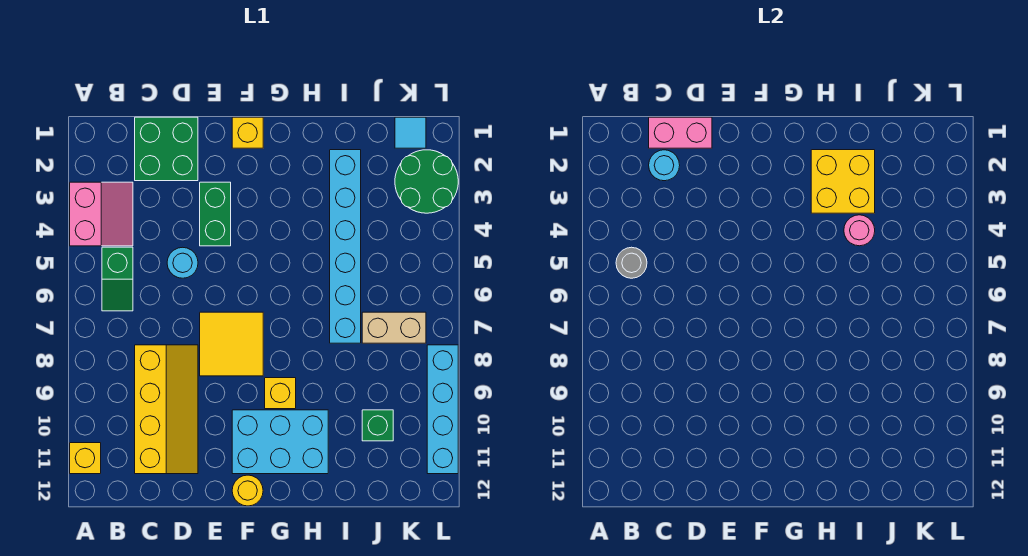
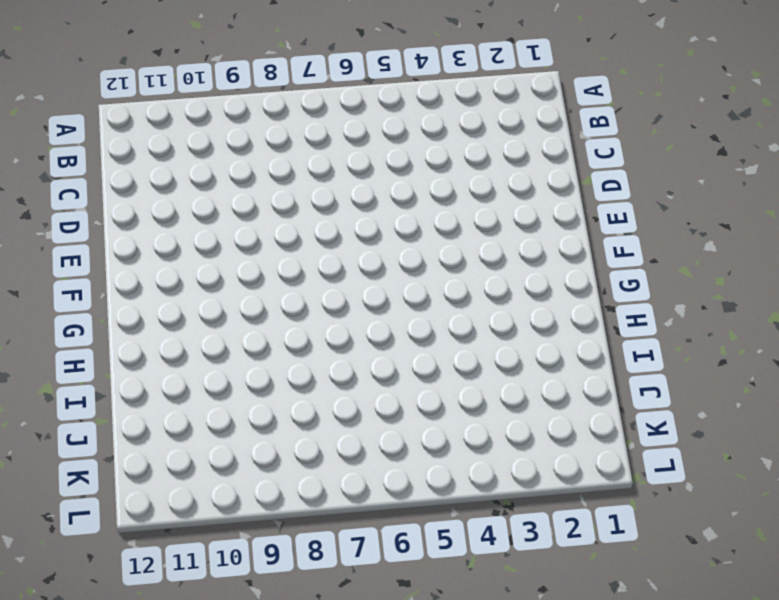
none -> pink 2x2 slope [70,182,133,246]
none -> yellow 1x1 brick [70,443,101,474]
none -> green 1x2 slope [102,247,133,311]

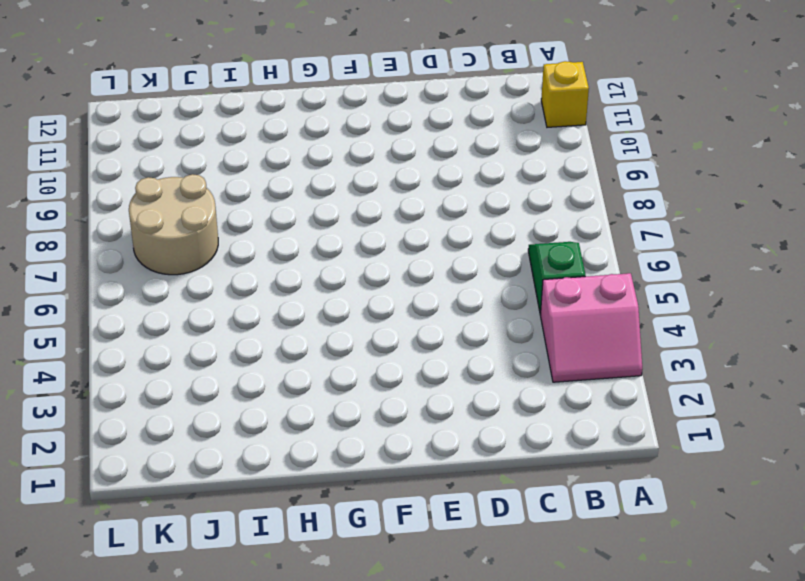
pink 2x2 slope [540,273,642,382] -> pink 2x2 slope turned to [70,182,133,246]
tan 2x2 round brick [129,174,218,275] -> tan 1x2 brick [362,312,426,343]
none -> green 2x2 brick [135,117,198,181]
none -> yellow 2x4 slope [135,345,198,474]
none -> cyan 1x1 round brick [167,247,198,278]

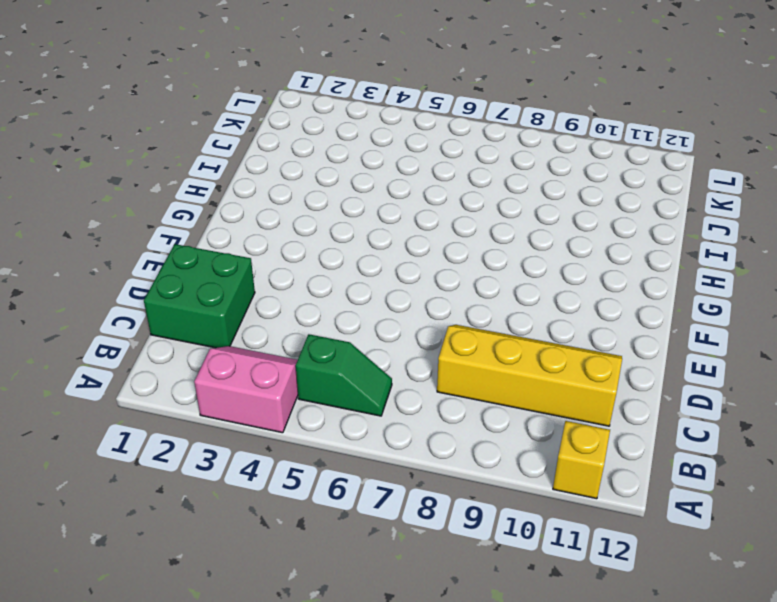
none -> cyan 1x1 round brick [167,247,198,278]
none -> green 1x2 brick [200,182,231,246]
none -> yellow 2x2 tile [200,312,263,376]

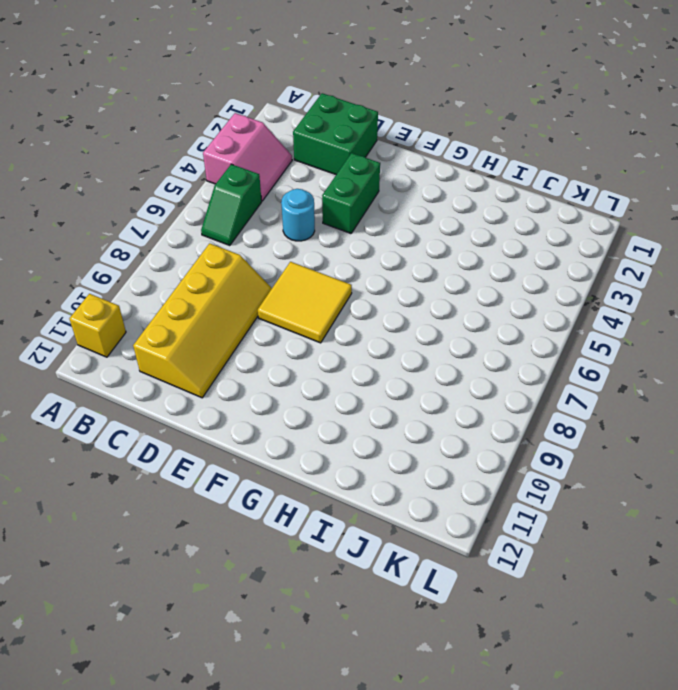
none -> yellow 1x1 brick [232,117,263,148]
none -> cyan 2x3 brick [232,410,328,474]
none -> yellow 1x1 round brick [232,475,263,506]

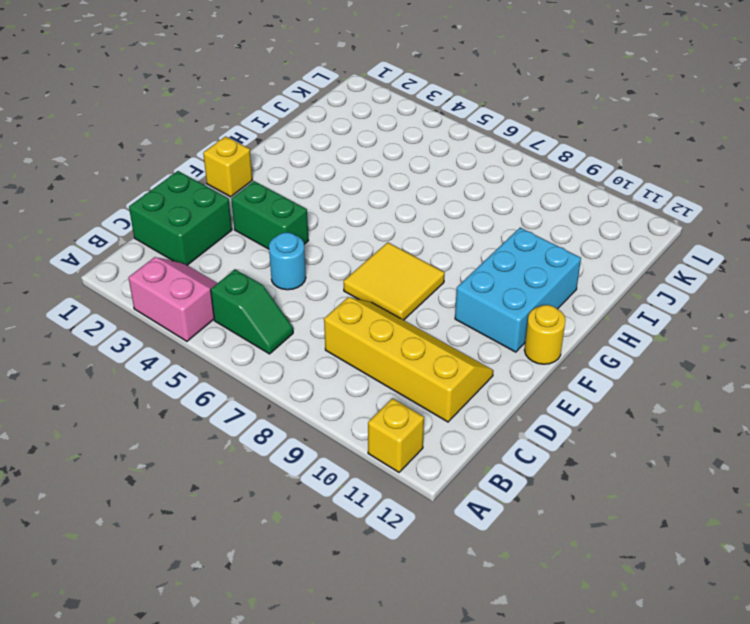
none -> yellow 1x1 brick [265,378,296,409]
none -> cyan 1x6 brick [330,150,361,343]
none -> tan 1x2 brick [362,312,426,343]

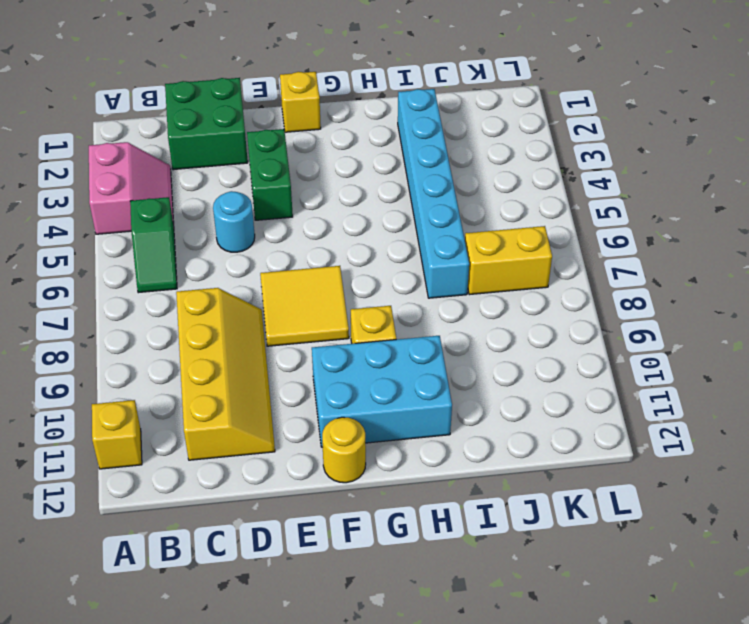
yellow 1x2 brick [465,226,552,295] -> tan 1x2 brick [362,312,426,343]
none -> green 1x1 brick [362,410,393,441]
none -> cyan 1x1 tile [395,117,426,148]
none -> green 2x2 round brick [395,150,458,213]

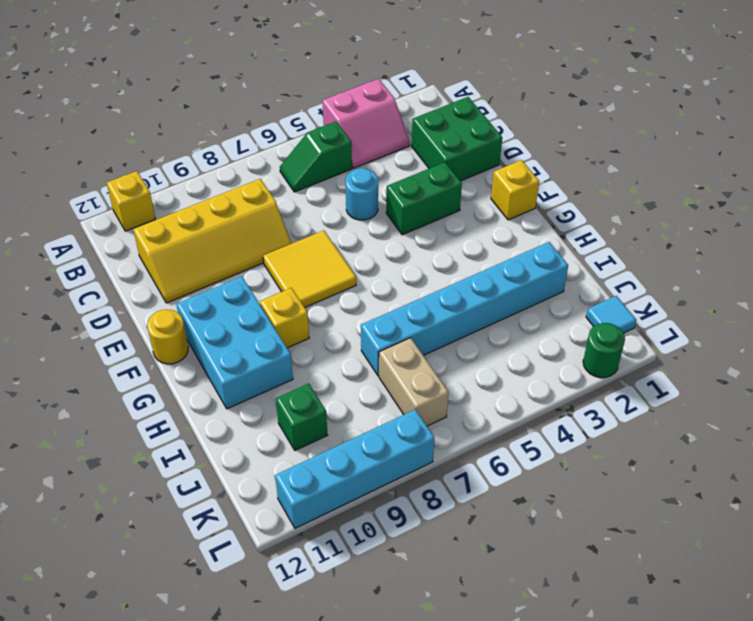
green 1x1 round brick [583,323,625,378] -> green 2x2 round brick [395,150,458,213]
none -> grey 1x1 round brick [616,247,647,278]
none -> pink 1x2 brick [649,117,712,148]
none -> cyan 1x1 round brick [649,150,680,181]

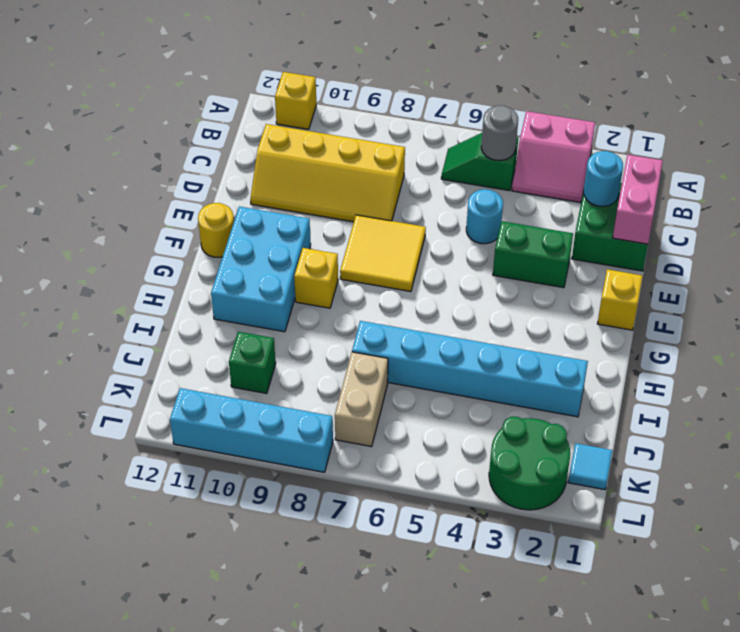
none -> yellow 2x2 brick [811,150,875,213]
none -> pink 1x1 round brick [844,215,875,246]

